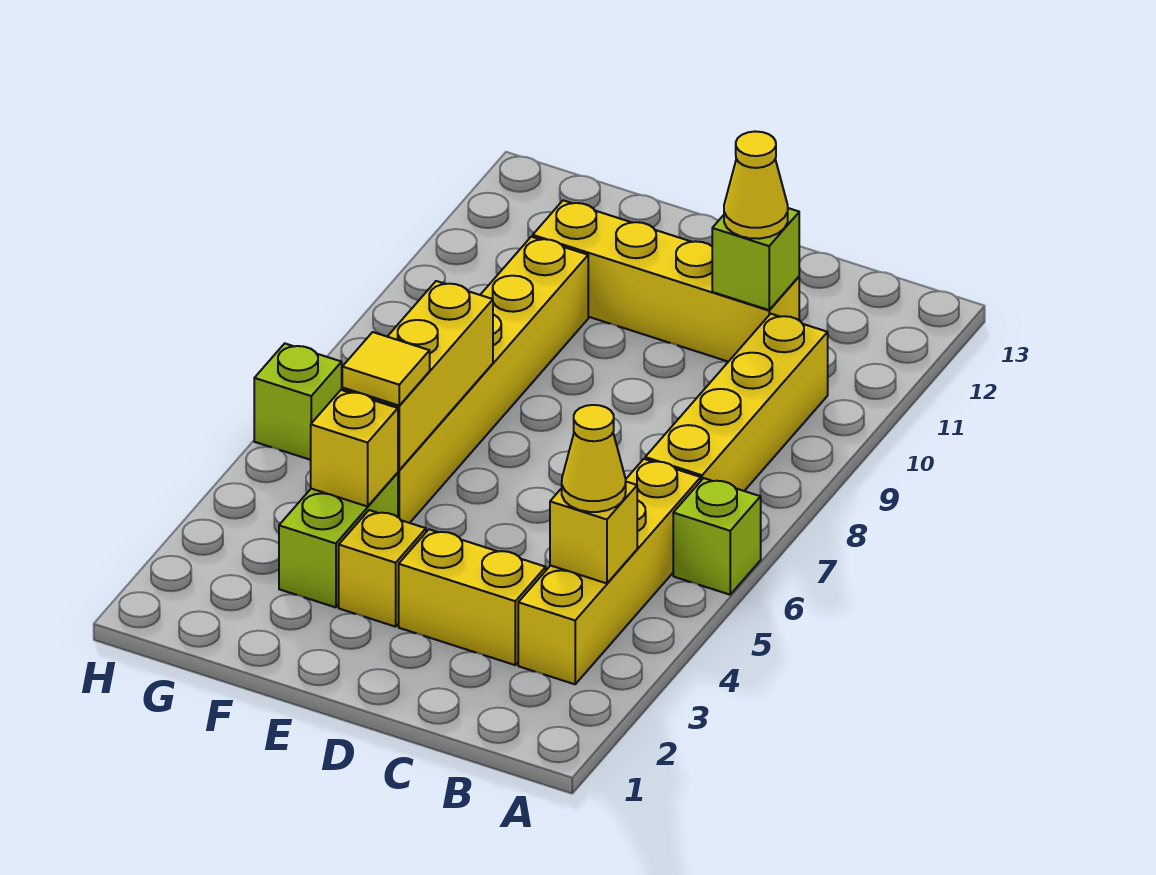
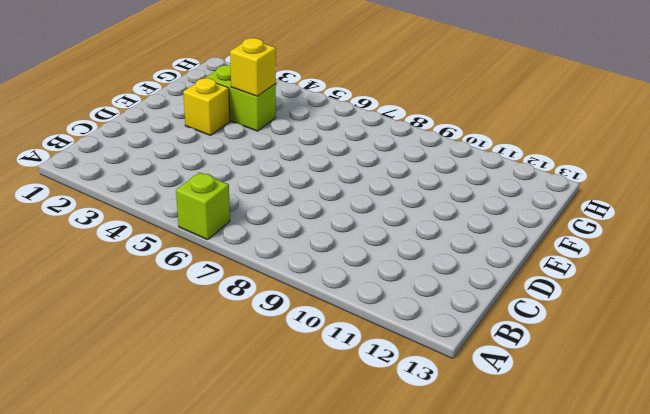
none -> yellow 1x4 brick [518,459,701,684]
none -> yellow 1x4 brick [645,314,828,491]
none -> yellow 1x2 brick [399,529,546,665]

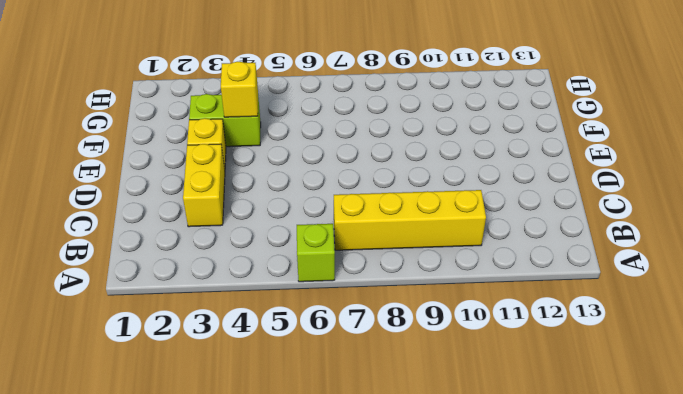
none -> yellow 1x4 brick [518,459,701,684]
none -> yellow 1x4 brick [533,200,799,362]
none -> yellow 1x6 brick [398,237,588,523]

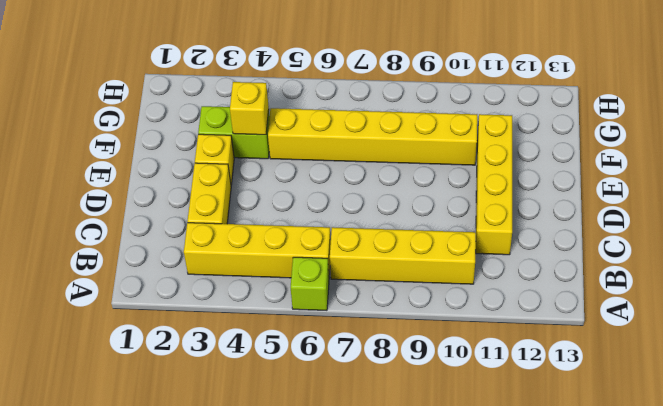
none -> lime 1x1 brick [254,343,342,460]
none -> yellow 1x1 brick [550,482,637,583]
none -> lime 1x1 brick [712,208,799,310]

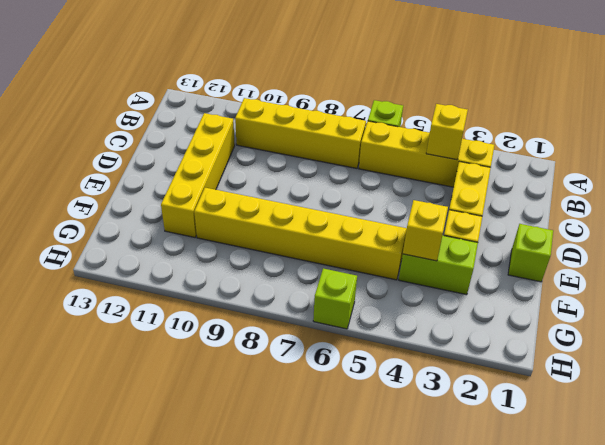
lime 1x1 brick [508,224,553,282] -> lime 1x1 brick moved to [712,208,799,310]
none -> yellow 1x3 brick [342,281,493,470]
none -> yellow 1x1 cone [562,405,626,512]
none -> yellow 1x1 cone [724,131,788,239]

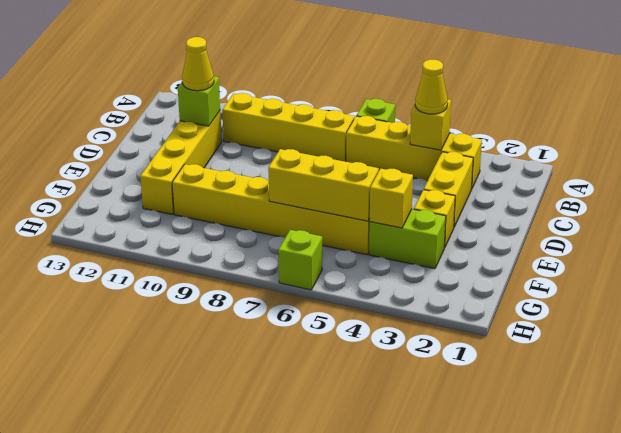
none -> yellow 1x1 tile [342,332,430,405]

